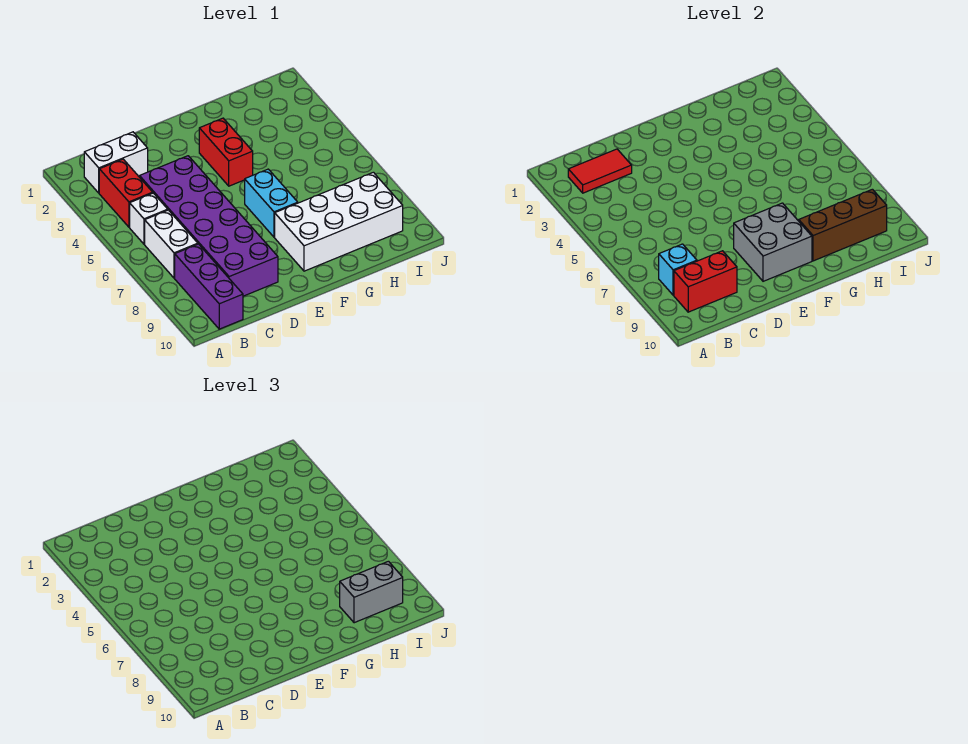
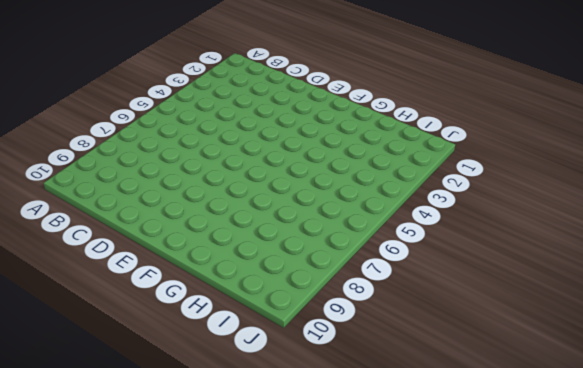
none -> white 1x2 brick [84,132,148,193]
none -> red 1x2 brick [99,159,153,227]
none -> white 1x1 brick [130,193,168,244]

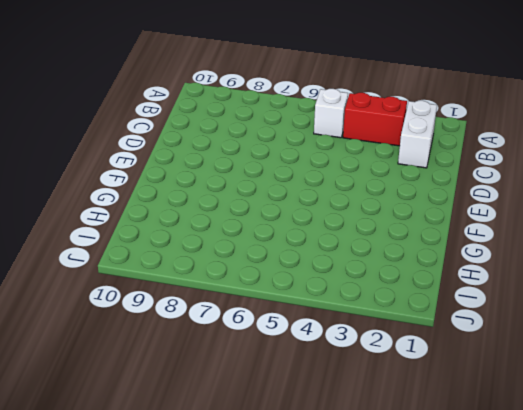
none -> white 1x2 brick [145,210,198,278]
none -> purple 1x3 brick [175,244,243,329]
none -> purple 2x6 brick [140,156,278,296]

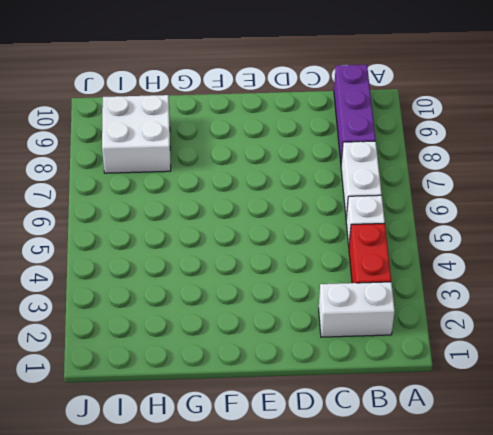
white 2x2 brick [102,95,171,173] -> white 2x4 brick [275,172,403,271]
none -> purple 2x6 brick [140,156,278,296]
none -> red 1x2 brick [199,118,253,186]
none -> cyan 1x2 brick [245,169,298,237]

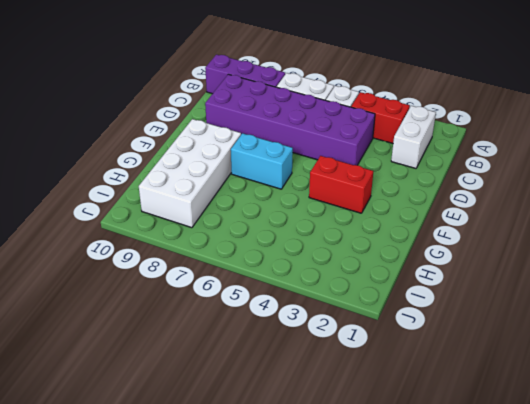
none -> red 1x2 tile [568,149,632,193]
none -> cyan 1x1 brick [659,244,697,295]
none -> red 1x2 brick [674,251,737,312]

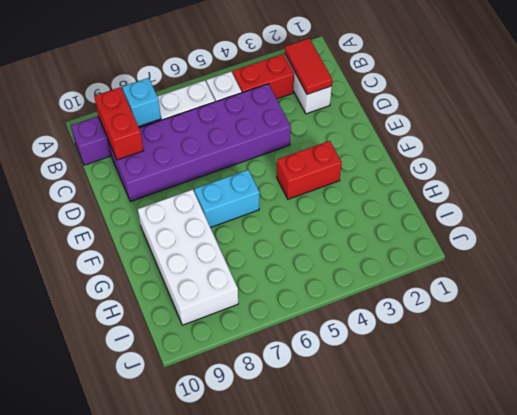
none -> grey 2x2 brick [734,203,812,281]
none -> brown 1x3 brick [799,189,887,261]
none -> grey 1x2 brick [340,561,403,623]

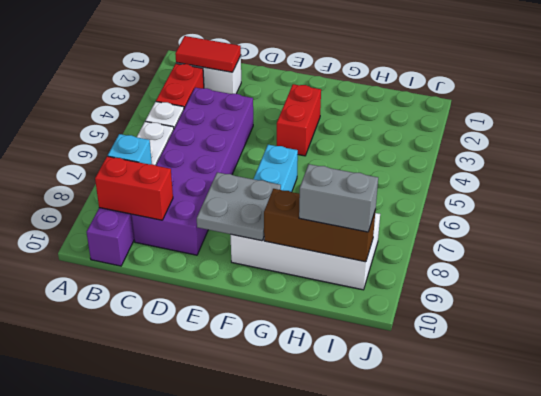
grey 2x2 plate [197,172,281,241] -> grey 2x2 brick [734,203,812,281]

